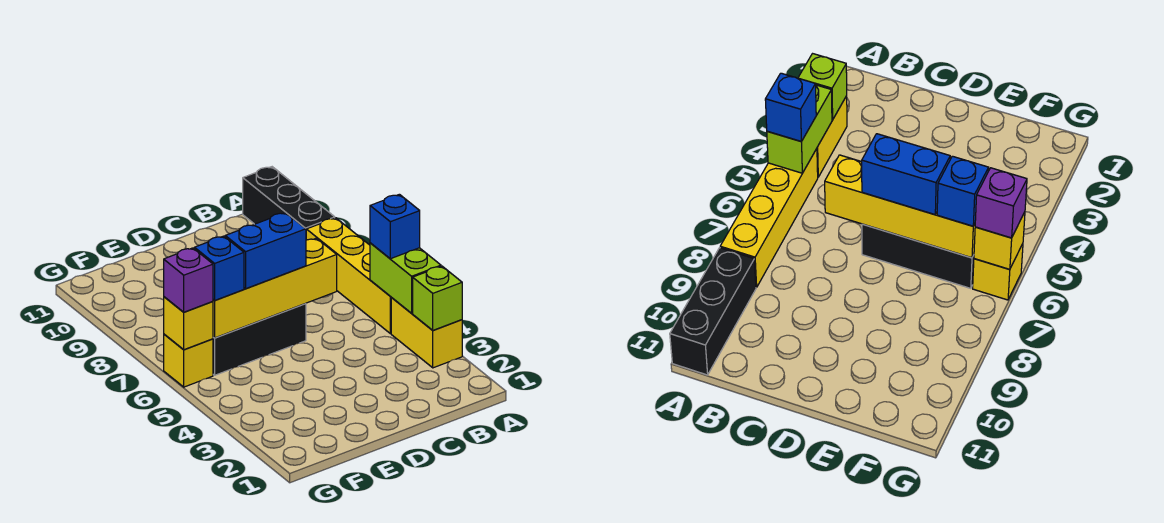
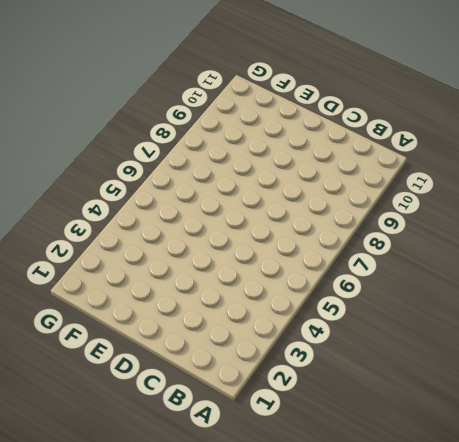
none -> yellow 1x2 brick [391,298,462,368]
none -> yellow 1x4 brick [306,218,391,334]
none -> black 1x3 brick [243,167,335,229]

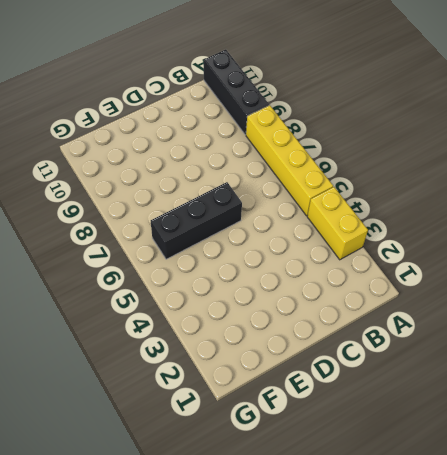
none -> yellow 1x1 brick [164,334,213,387]
none -> lime 1x1 brick [413,266,462,330]
none -> lime 1x2 brick [370,243,441,313]

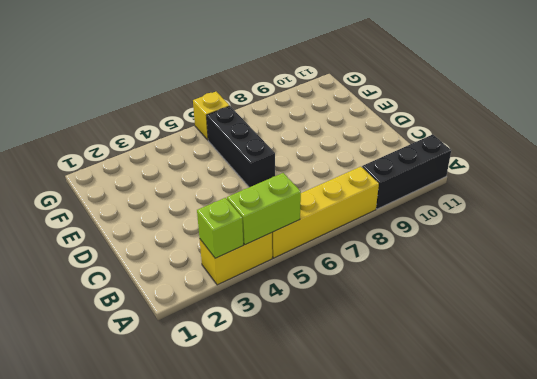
none -> yellow 1x4 brick [213,238,337,338]
none -> yellow 1x1 brick [164,297,213,350]
none -> blue 1x1 brick [370,194,420,259]

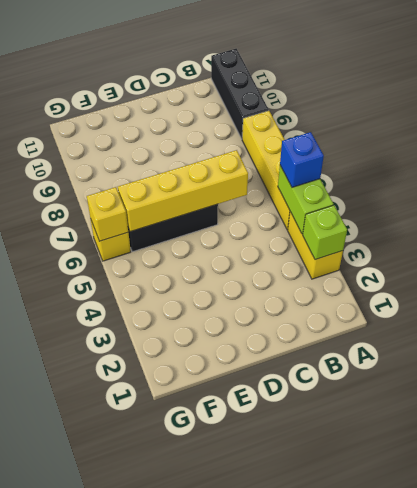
none -> blue 1x2 brick [225,213,306,289]
none -> blue 1x1 brick [194,236,244,301]
none -> purple 1x1 brick [164,248,213,312]

